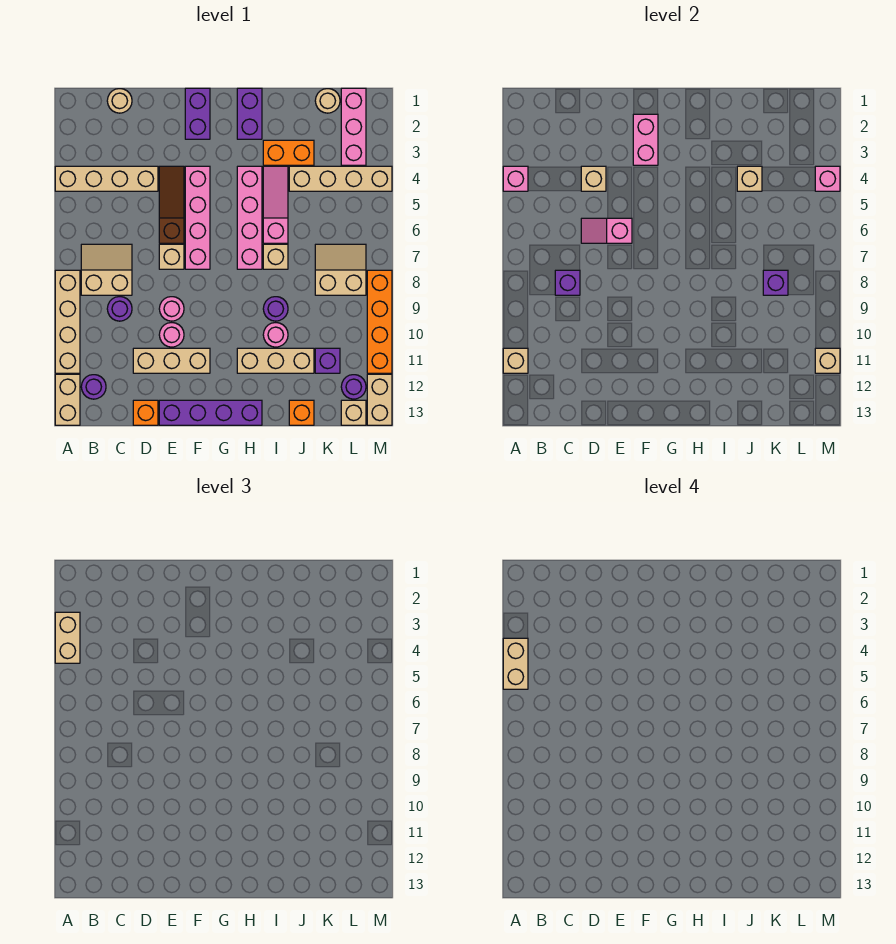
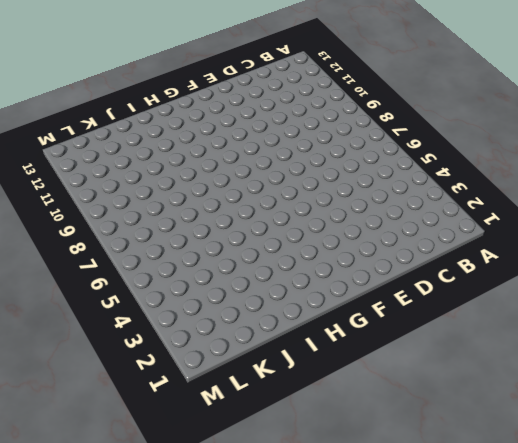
none -> tan 1x4 brick [55,166,158,191]
none -> tan 1x4 brick [55,270,80,373]
none -> tan 1x2 brick [55,374,80,425]
none -> tan 2x2 slope [81,244,132,295]

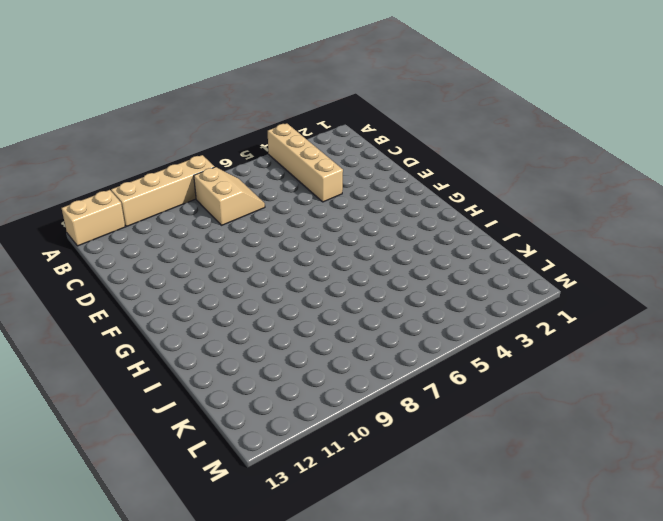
none -> purple 1x1 round brick [81,375,106,399]
none -> tan 1x1 round brick [107,89,132,113]
none -> purple 1x1 round brick [107,297,132,321]
none -> tan 1x3 brick [133,348,210,373]

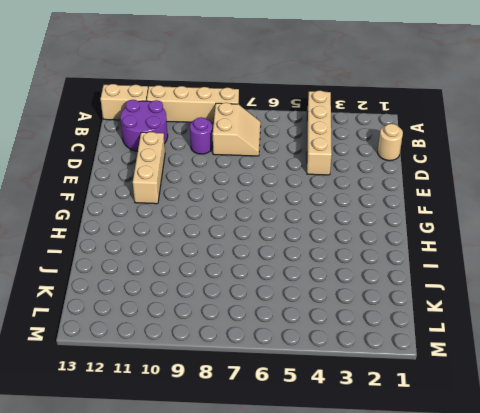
purple 2x2 round brick [120,100,168,152] -> purple 1x1 round brick [81,375,106,399]
none -> orange 1x1 brick [133,400,158,425]
none -> brown 1x3 slope [159,166,184,243]
none -> tan 1x1 brick [159,244,184,269]
none -> pink 1x1 round brick [159,297,184,321]

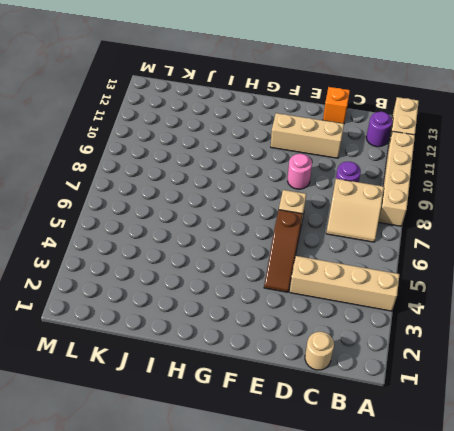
none -> pink 1x1 round brick [159,323,184,347]
none -> purple 1x4 brick [159,400,262,425]
none -> purple 1x2 brick [185,88,210,139]
none -> pink 1x4 brick [185,166,210,269]

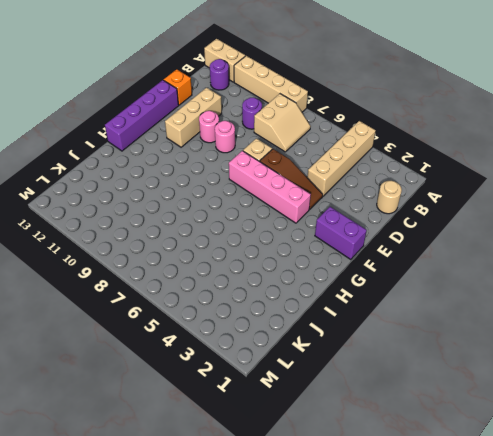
none -> purple 1x2 brick [237,88,262,139]
none -> pink 1x4 brick [237,166,262,269]
none -> tan 1x3 brick [237,348,314,373]
none -> orange 1x2 brick [263,140,314,165]

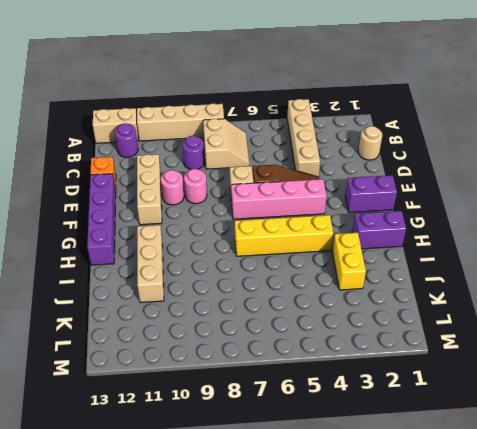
yellow 1x4 brick [235,215,333,256] -> pink 1x4 brick [237,166,262,269]
yellow 1x2 brick [332,233,366,290] -> orange 1x2 brick [263,140,314,165]
none -> pink 1x3 slope [263,166,288,243]
none -> tan 1x1 brick [263,244,288,269]
none -> purple 1x1 round brick [263,297,288,321]
none -> pink 1x1 round brick [263,323,288,347]

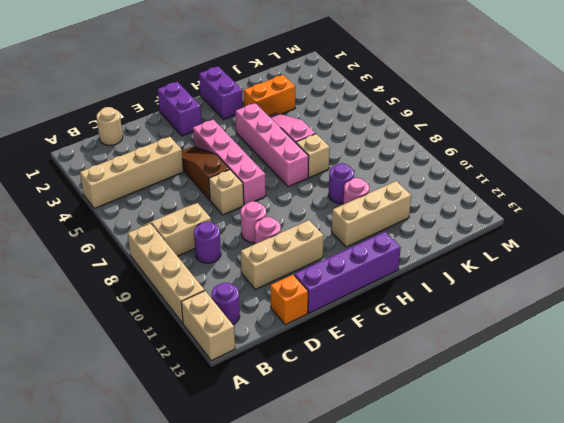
none -> tan 1x4 brick [289,166,392,191]
none -> orange 1x1 brick [289,400,314,425]
none -> tan 1x1 round brick [315,89,340,113]
none -> tan 2x2 slope [315,244,366,295]

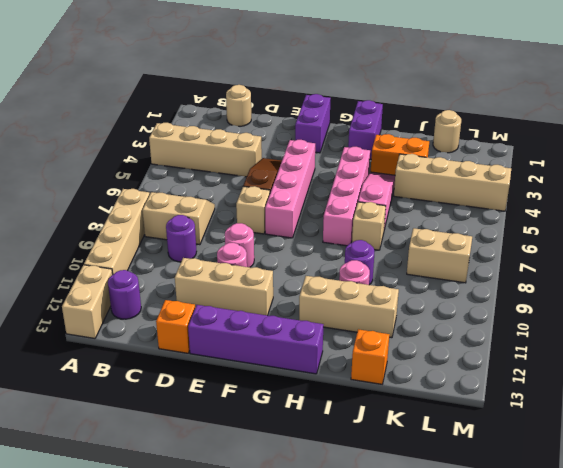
none -> purple 1x1 brick [315,348,340,373]
none -> pink 1x3 brick [341,88,366,165]
none -> purple 1x1 round brick [341,375,366,399]
none -> tan 1x1 brick [341,400,366,425]

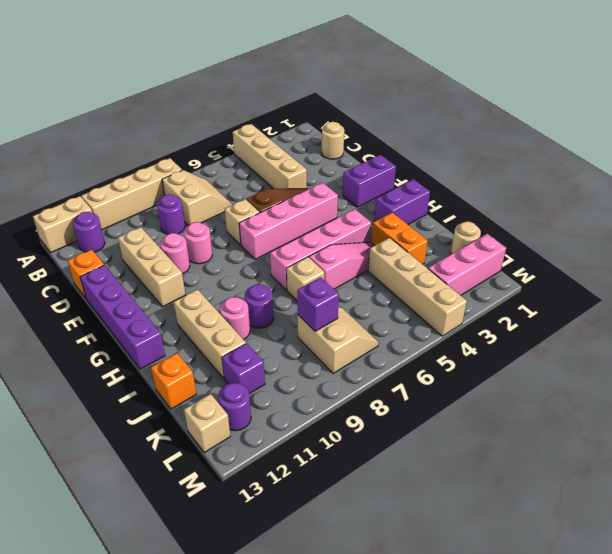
none -> orange 1x4 brick [367,270,392,373]
none -> tan 1x2 brick [367,374,392,425]
none -> pink 1x1 brick [503,166,528,191]
none -> tan 1x1 brick [503,348,528,373]

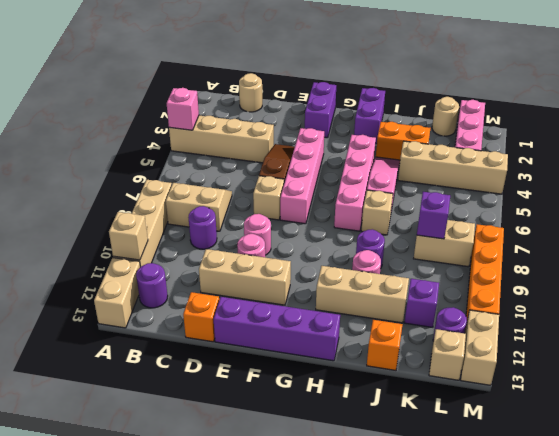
none -> purple 1x1 brick [555,270,580,295]
none -> tan 1x1 brick [581,166,606,191]
none -> pink 1x2 slope [581,218,632,243]
none -> pink 1x2 brick [633,114,658,165]

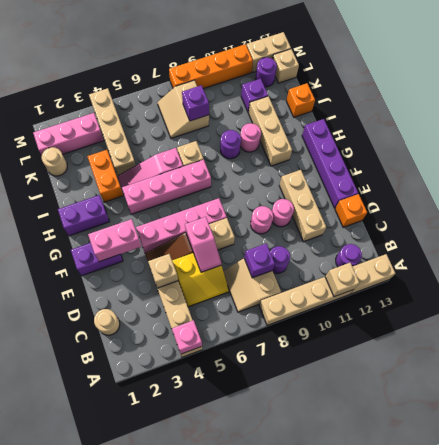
yellow 2x2 slope [172,253,229,307] -> none
none -> tan 1x1 brick [737,166,762,191]
none -> pink 1x1 brick [815,166,840,191]
none -> tan 1x1 brick [815,348,840,373]
none -> tan 1x2 brick [55,612,80,663]

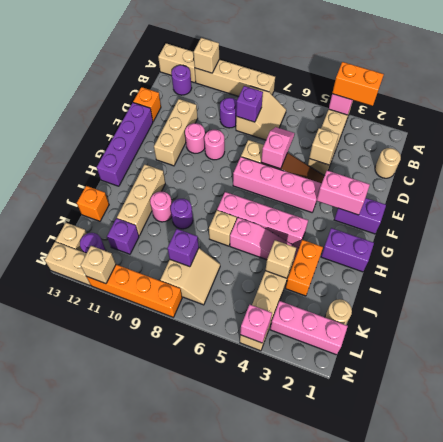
orange 1x2 brick [332,62,384,106] -> tan 1x2 brick [55,612,80,663]
none -> tan 1x2 brick [503,638,528,689]

